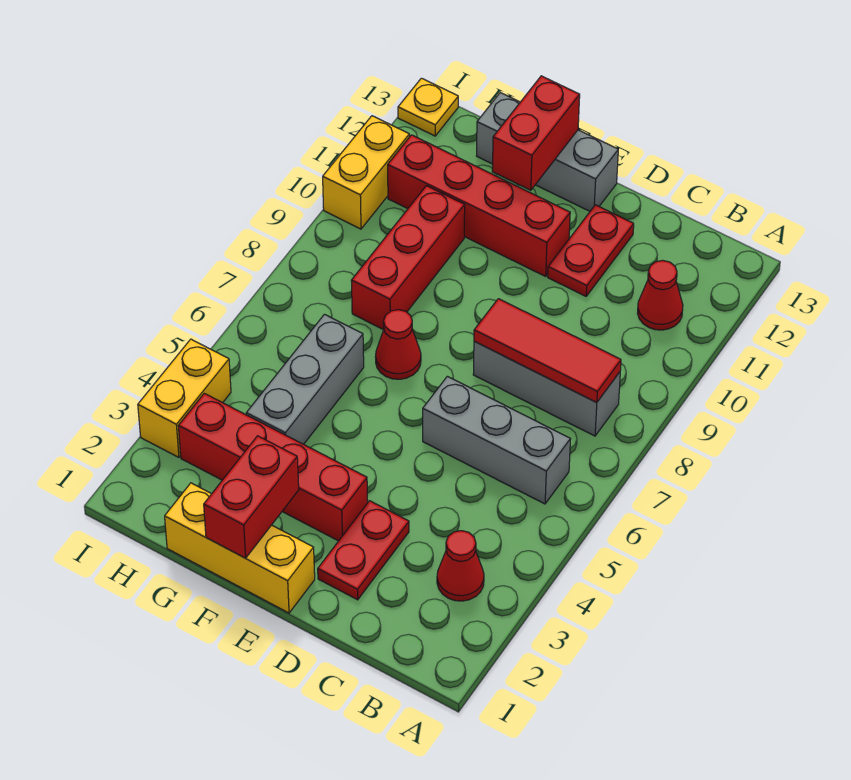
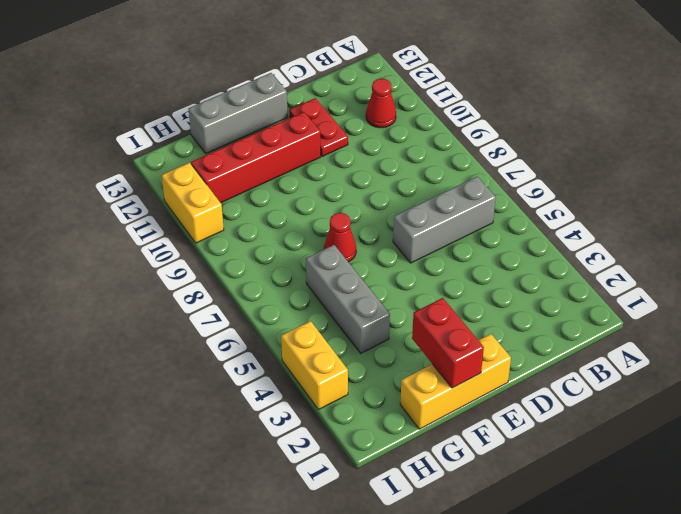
none -> red 1x1 cone [437,531,484,601]
none -> grey 1x3 brick [473,341,620,436]
none -> red 1x2 plate [318,501,409,600]

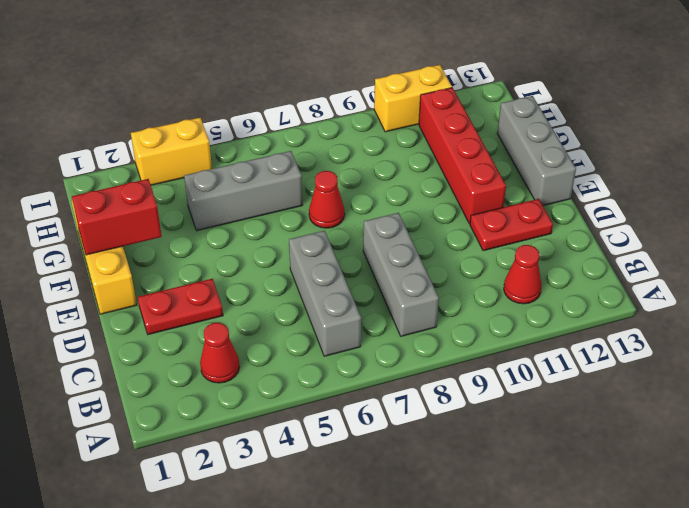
none -> red 1x4 brick [178,393,368,541]
none -> red 1x3 brick [351,186,465,330]
none -> yellow 1x1 plate [398,78,458,136]

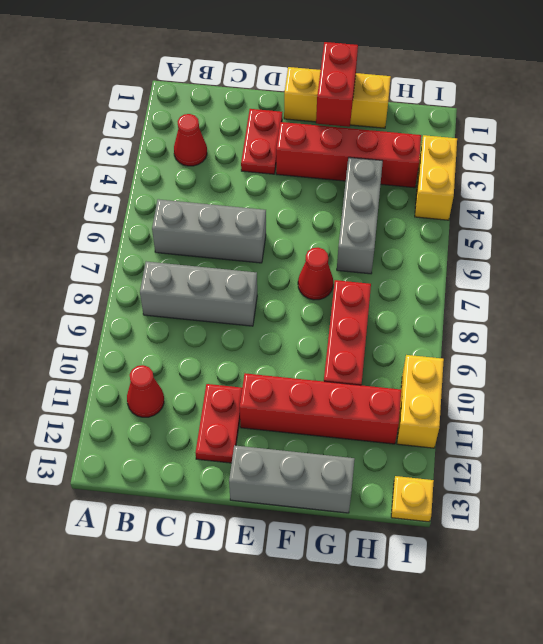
none -> red 1x3 tile [474,299,621,403]
none -> red 1x2 brick [492,76,580,190]

